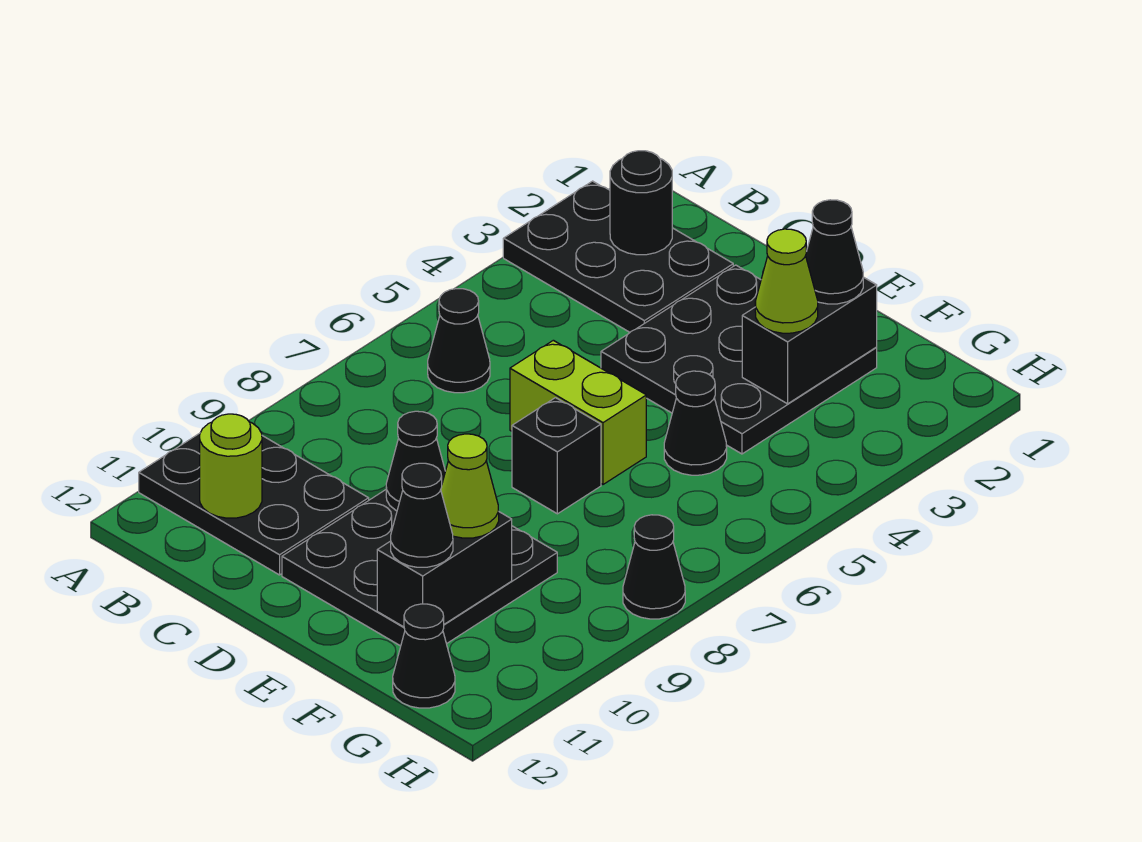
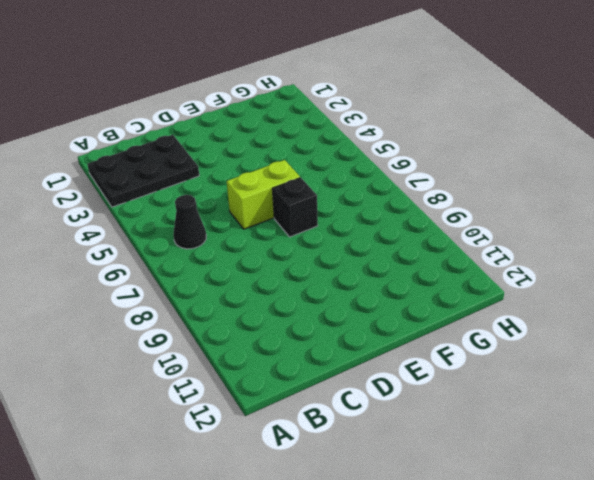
none -> black 2x3 plate [139,433,369,575]
none -> black 3x3 plate [601,265,877,454]
none -> black 3x3 plate [282,490,557,646]

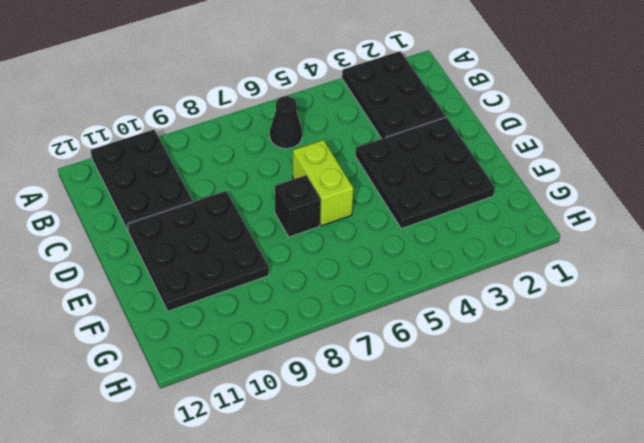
none -> black 1x1 cone [664,371,727,475]
none -> black 1x1 cone [393,604,455,708]
none -> black 1x1 cone [623,515,685,619]

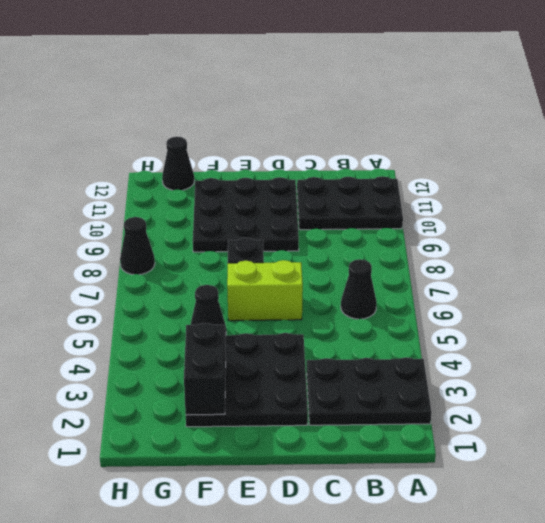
none -> black 1x1 round brick [610,151,672,255]
none -> lime 1x1 round brick [200,414,262,518]
none -> black 1x1 cone [386,411,445,511]

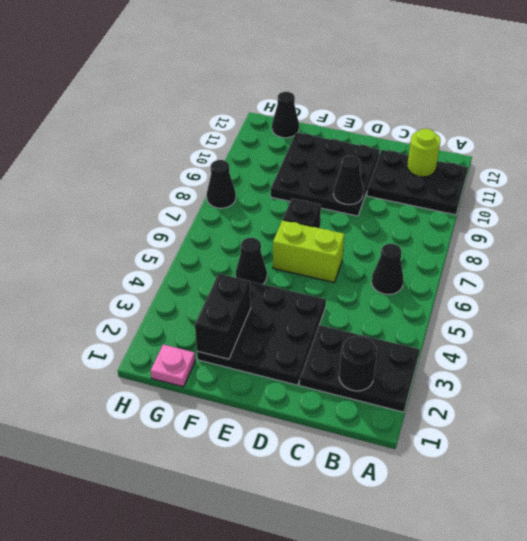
pink 1x1 plate [151,344,195,387] -> none
none -> black 1x2 brick [377,512,512,627]
none -> black 1x1 cone [806,200,863,304]
none -> lime 1x1 cone [755,229,818,333]

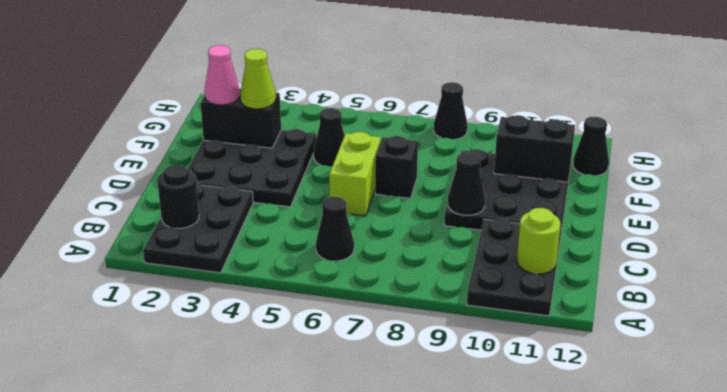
pink 1x1 cone [204,45,240,105] -> black 1x1 cone [806,200,863,304]
none -> lime 1x1 cone [441,434,499,538]
none -> black 1x1 cone [391,463,453,567]

